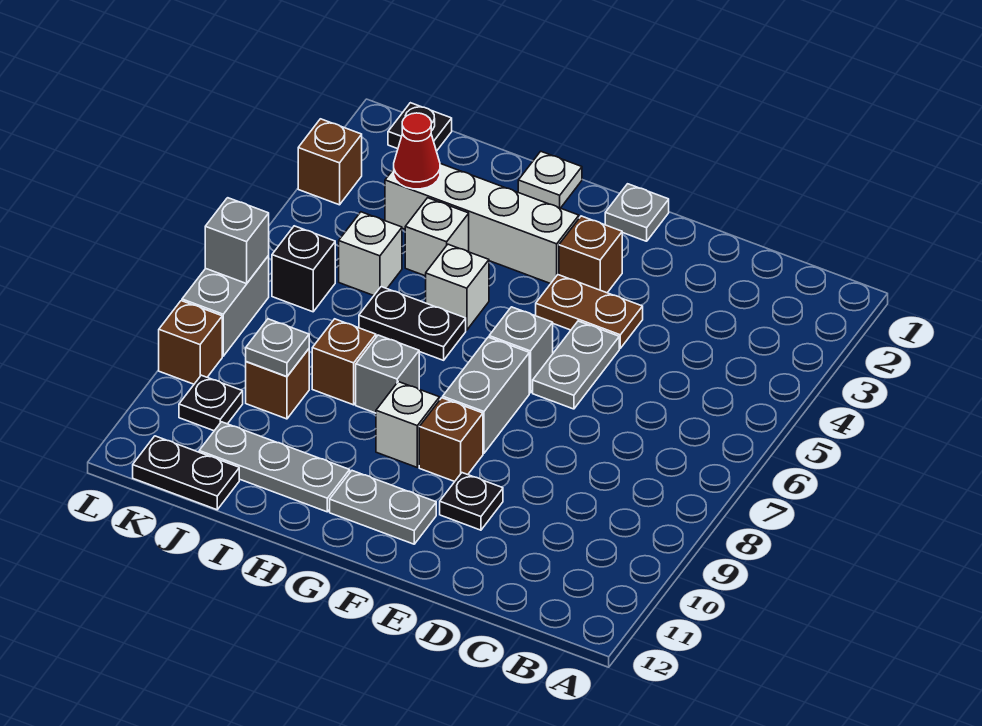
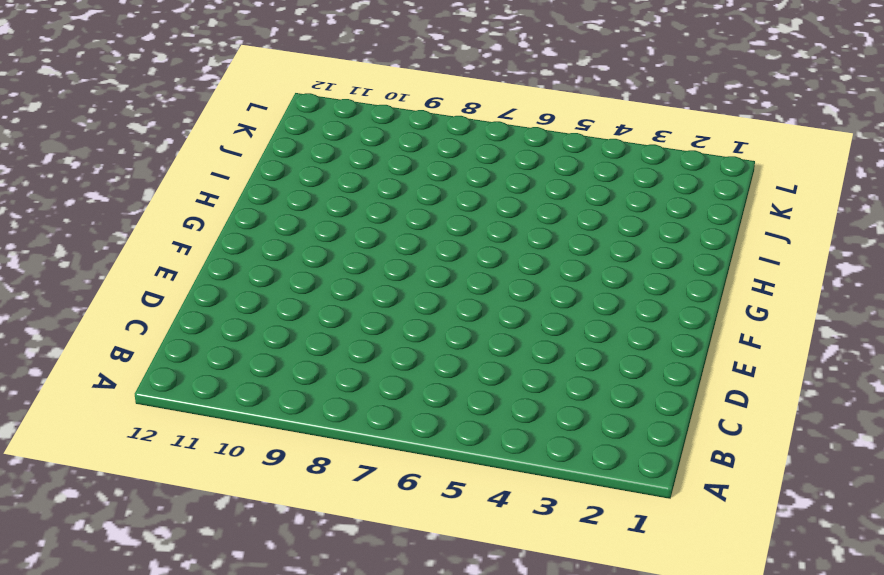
none -> brown 1x2 plate [536,275,643,348]
none -> grey 1x2 plate [533,321,619,409]
none -> black 1x1 plate [440,473,503,530]
none -> grey 1x1 plate [605,184,669,241]

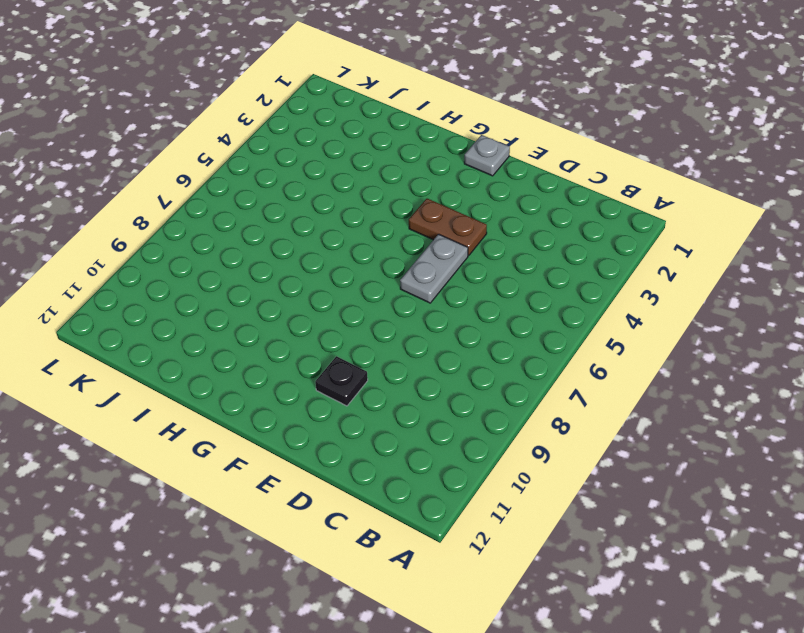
none -> brown 1x1 brick [559,216,622,293]
none -> grey 1x1 brick [489,307,553,393]
none -> grey 1x2 brick [443,337,529,453]
none -> brown 1x1 brick [419,398,483,482]

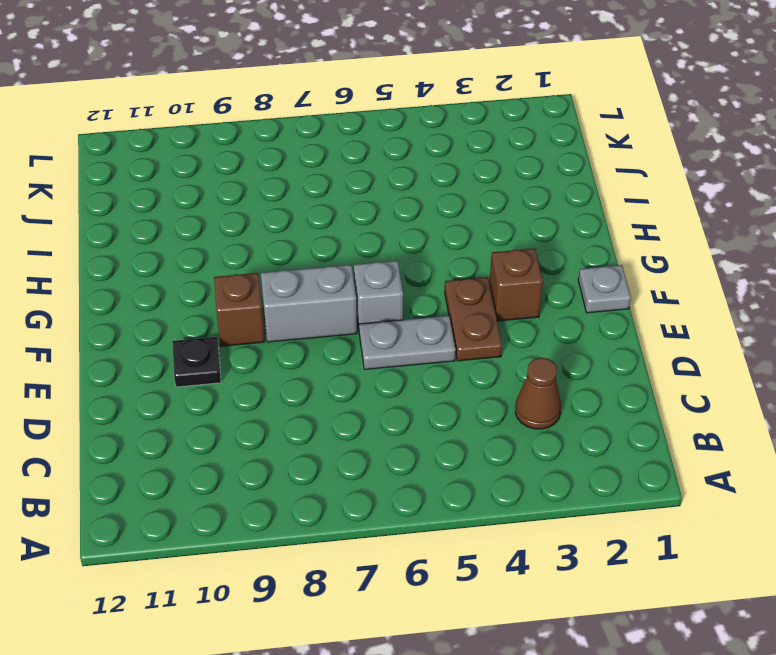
brown 1x1 cone [515,358,561,429] -> none
none -> grey 1x2 plate [330,471,436,544]
none -> white 1x4 brick [385,164,579,284]
none -> white 1x1 brick [376,382,440,467]
none -> white 1x1 plate [518,151,582,208]

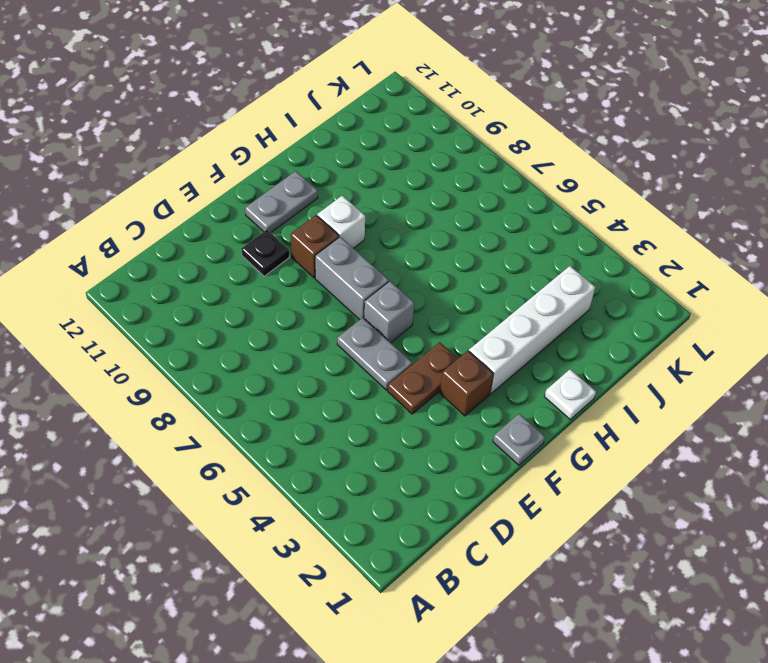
none -> white 1x1 brick [426,244,489,330]
none -> black 1x2 plate [359,287,466,360]
none -> grey 1x1 brick [356,335,419,413]
none -> grey 1x3 plate [199,422,350,512]

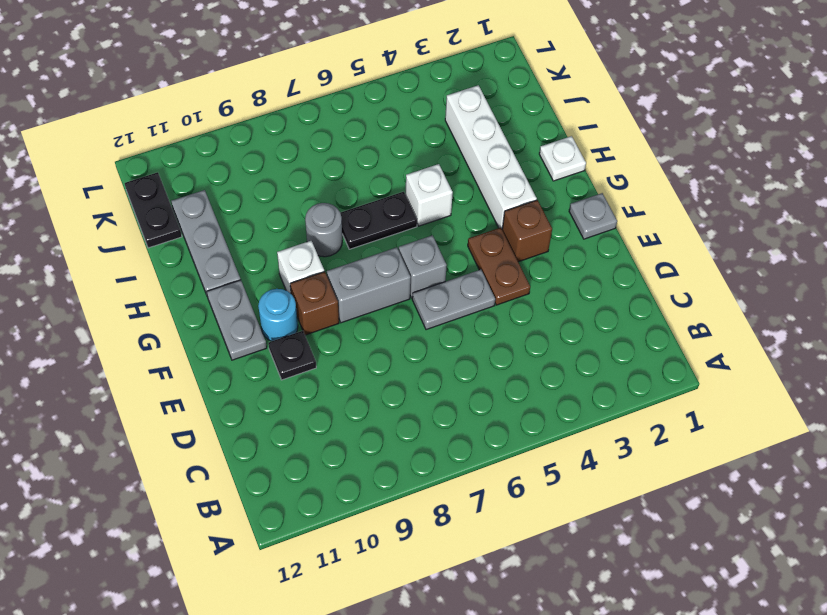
cyan 1x1 round brick [258,289,298,341] -> none
black 1x2 plate [340,192,417,249] -> black 1x2 plate turned to [359,287,466,360]
grey 1x1 round brick [305,203,342,257] -> grey 1x1 brick [356,335,419,413]
none -> white 1x1 brick [405,198,469,276]
none -> brown 1x1 brick [312,319,376,405]
none -> white 1x1 brick [339,212,402,295]
none -> brown 1x1 brick [246,349,309,419]

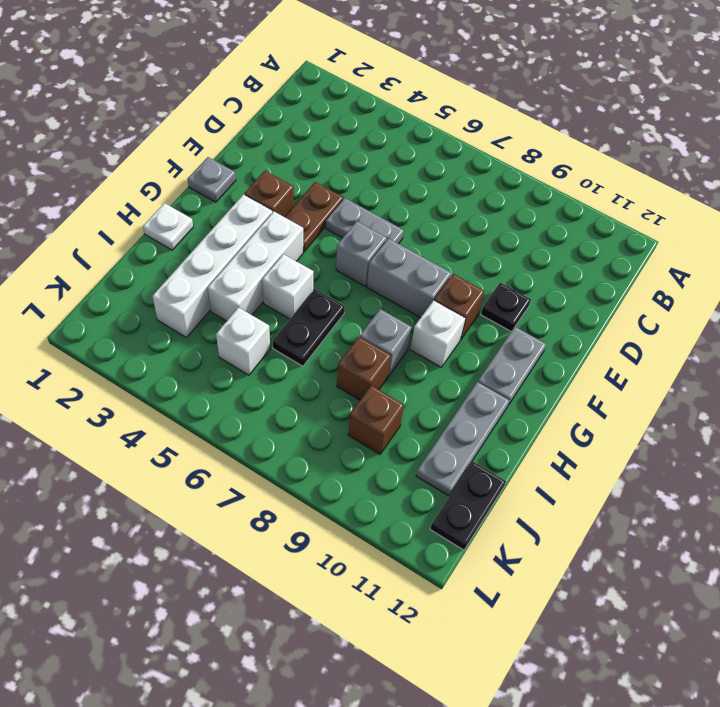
white 1x3 brick [208,212,303,321] -> white 1x1 brick [405,198,469,276]
none -> black 1x1 plate [388,103,452,151]
none -> black 1x1 brick [272,226,335,312]
none -> black 1x1 plate [179,375,243,431]
none -> brown 1x1 brick [298,119,362,205]

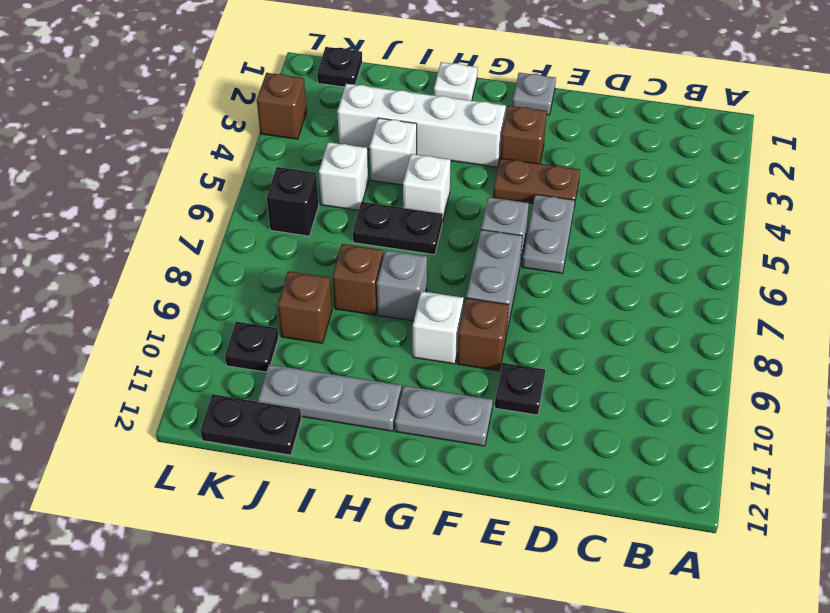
none -> grey 1x2 brick [182,256,269,356]
none -> brown 1x1 brick [159,301,222,384]
none -> red 1x1 cone [394,113,440,189]
none -> grey 1x1 plate [246,319,309,376]

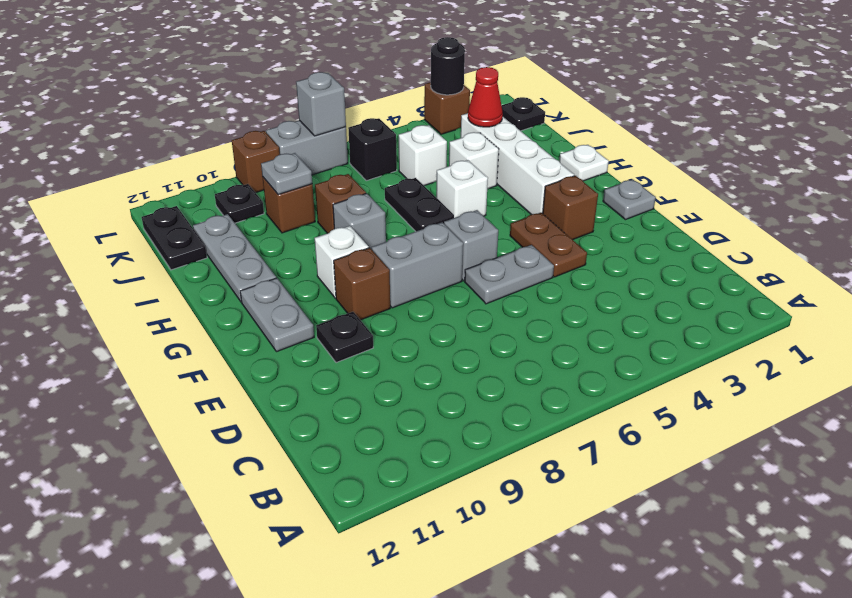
black 1x1 round brick [431,37,465,95] -> none

